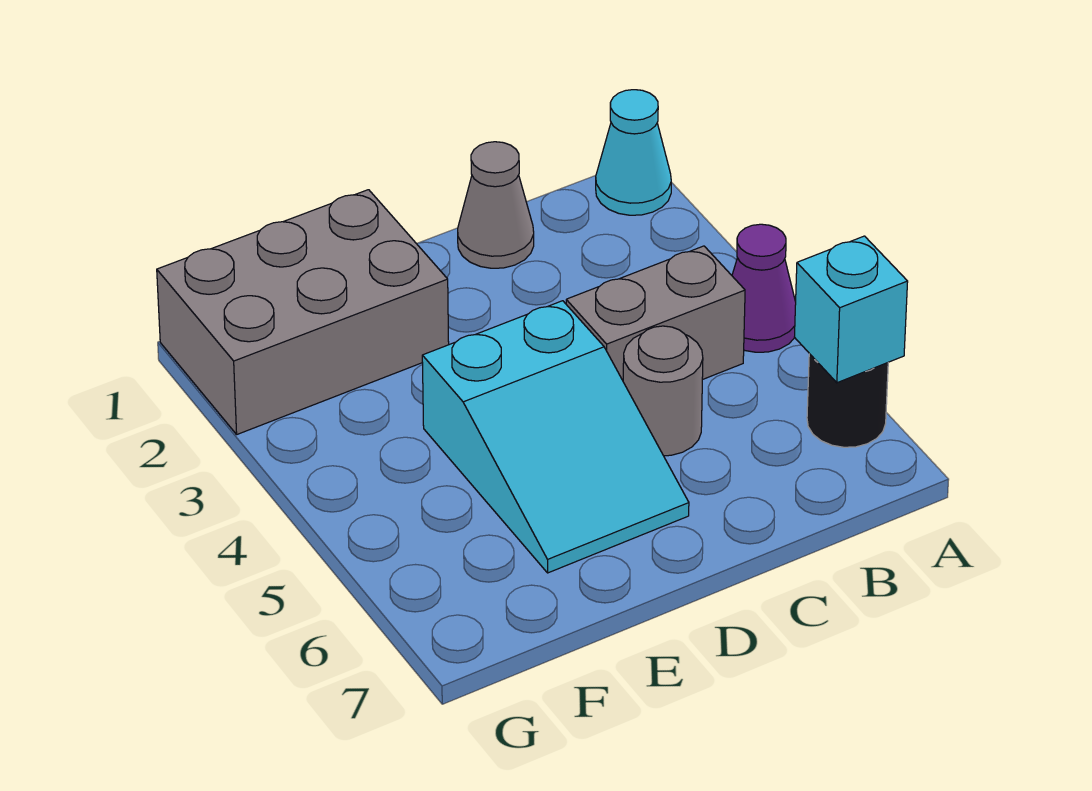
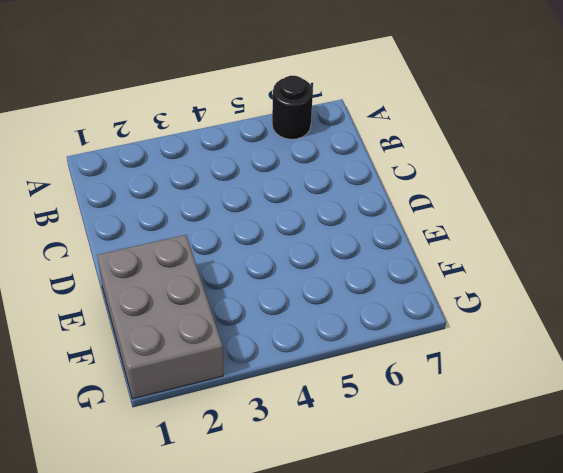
none -> cyan 1x1 cone [596,90,671,215]
none -> purple 1x1 cone [732,224,796,352]

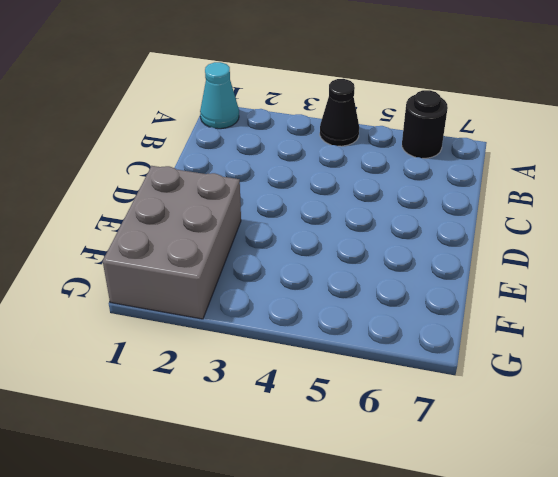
black 1x1 cone [320,79,359,146] -> purple 1x1 cone [732,224,796,352]
none -> grey 1x2 brick [566,246,745,380]
none -> grey 1x1 cone [458,142,534,268]

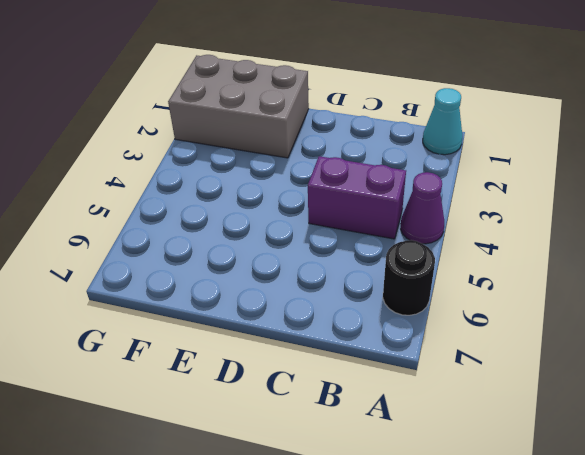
purple 1x2 brick [308,156,406,239] -> grey 1x2 brick [566,246,745,380]
none -> grey 1x1 cone [458,142,534,268]
none -> grey 1x1 round brick [623,326,703,456]

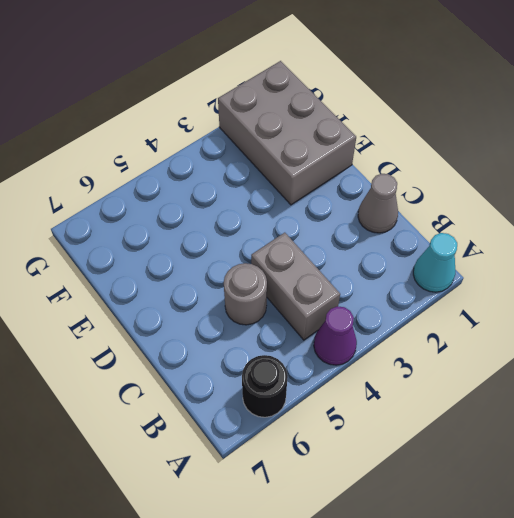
none -> cyan 2x3 slope [422,301,689,573]
none -> cyan 1x1 brick [795,236,908,383]

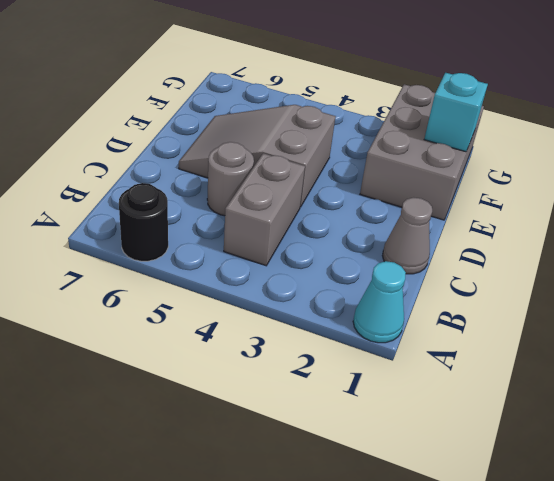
grey 2x3 slope [179,105,336,207] -> cyan 2x3 slope [422,301,689,573]
cyan 1x1 brick [424,73,488,152] -> cyan 1x1 brick moved to [795,236,908,383]
none -> purple 1x1 cone [732,224,796,352]

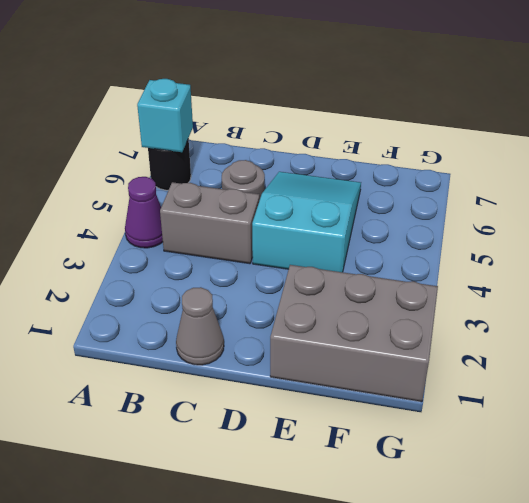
none -> cyan 1x1 cone [596,90,671,215]

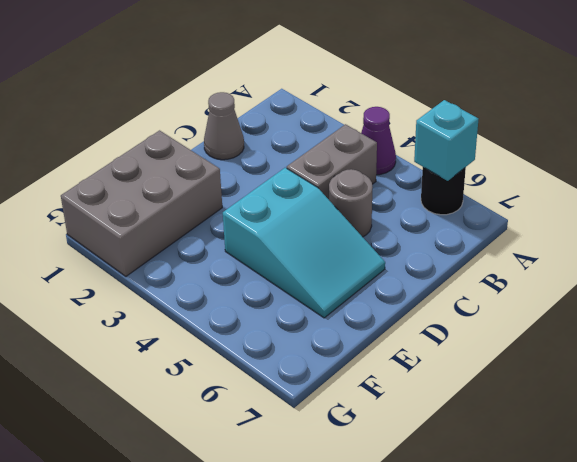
none -> cyan 1x1 cone [596,90,671,215]

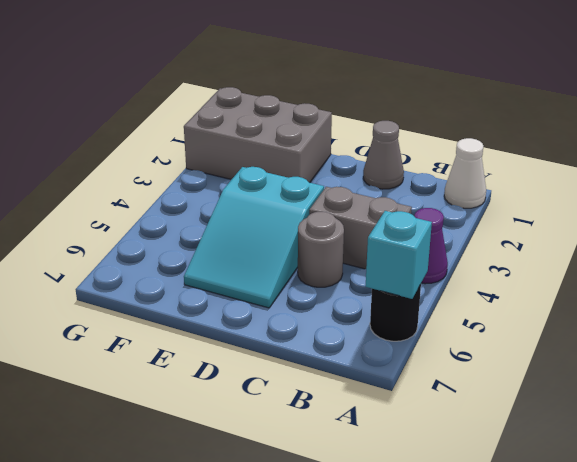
white 1x1 cone [444,138,486,208] -> cyan 1x1 cone [596,90,671,215]

